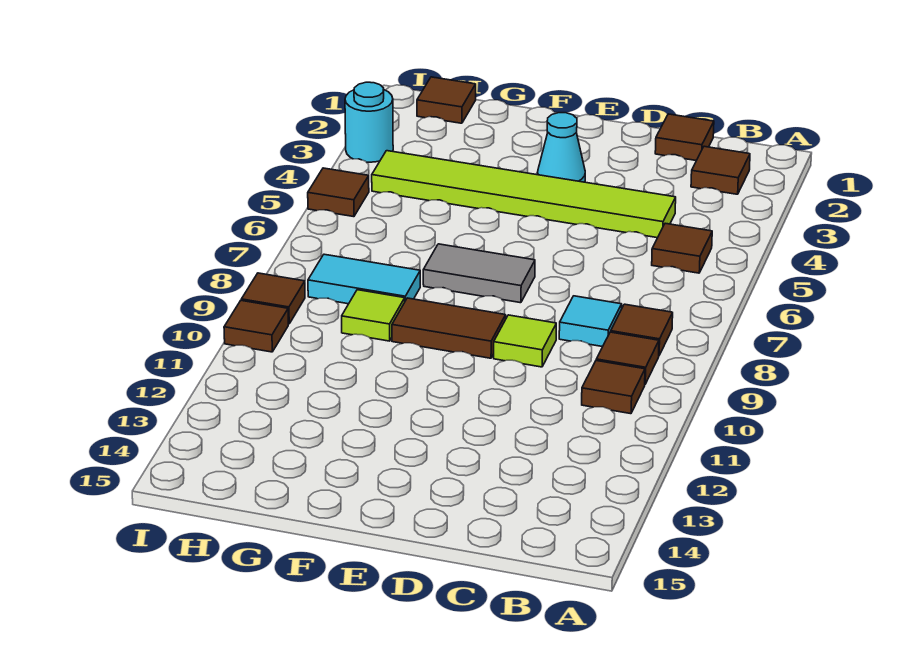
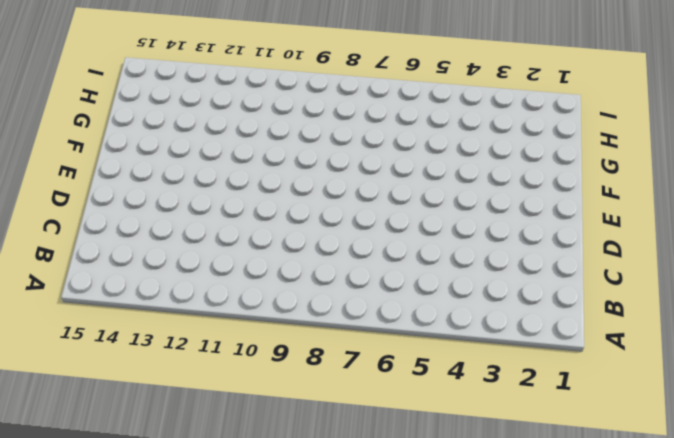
none -> brown 1x1 tile [691,146,750,194]
none -> brown 1x1 tile [652,223,712,273]
none -> brown 1x1 tile [611,304,673,355]

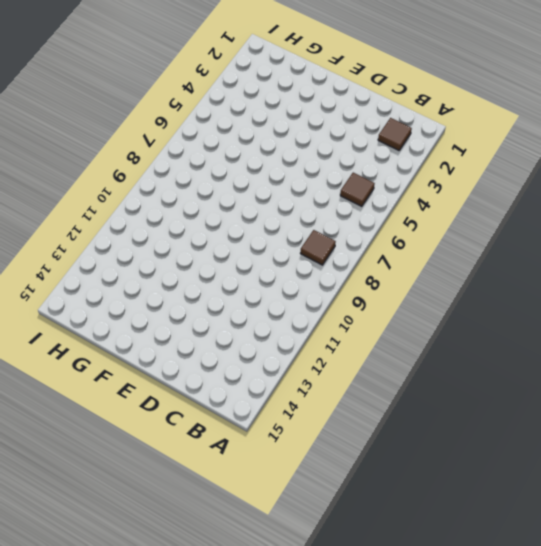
none -> brown 1x1 tile [596,332,659,384]
none -> brown 1x1 tile [582,361,645,414]
none -> brown 1x1 tile [655,114,714,161]

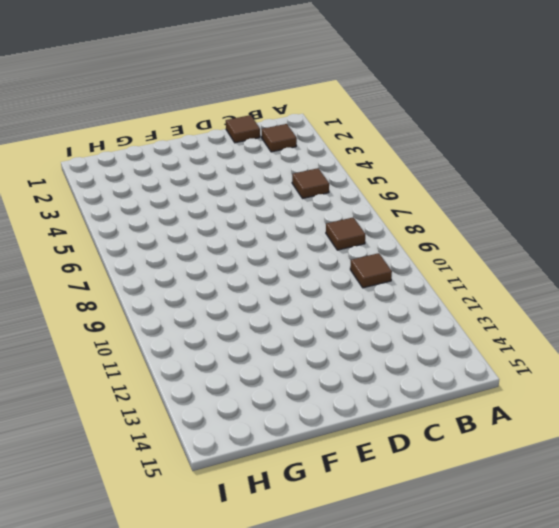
none -> brown 1x1 tile [596,332,659,384]
none -> lime 1x6 tile [372,151,676,238]
none -> cyan 1x1 tile [559,296,622,347]

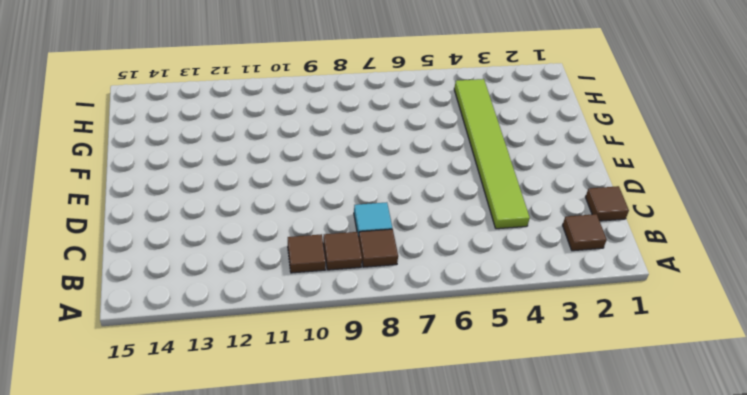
none -> brown 1x1 tile [652,223,712,273]
none -> lime 1x1 tile [494,315,556,367]
none -> cyan 1x1 cone [537,113,585,182]

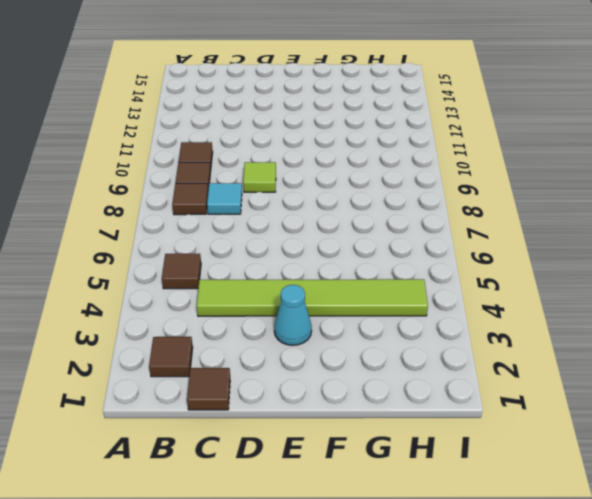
none -> grey 1x2 tile [423,244,535,303]
none -> brown 1x2 tile [392,298,506,358]
none -> cyan 1x2 tile [308,254,420,304]

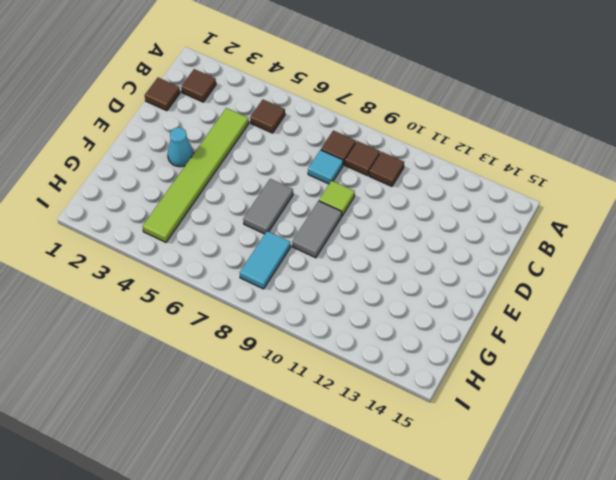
grey 1x2 tile [292,201,342,258] -> brown 1x2 tile [392,298,506,358]
none -> lime 1x1 tile [342,290,405,341]
none -> brown 1x1 tile [417,77,476,123]
none -> cyan 1x1 round brick [345,82,393,162]

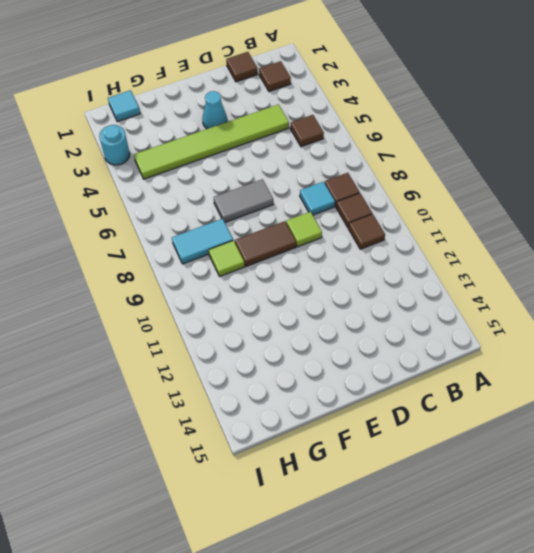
cyan 1x1 tile [108,90,140,122] -> brown 1x1 tile [417,77,476,123]
none -> brown 1x1 tile [308,168,369,217]
none -> brown 1x1 tile [241,273,305,324]
none -> brown 1x1 tile [224,300,288,352]

